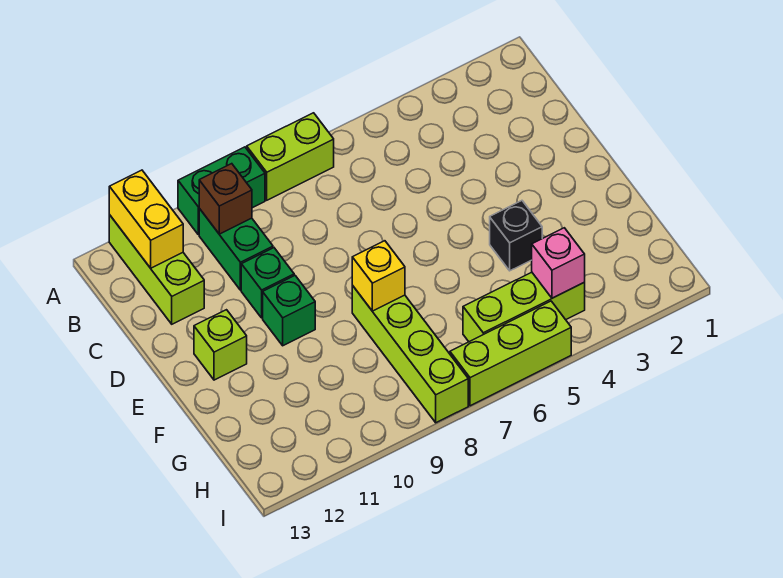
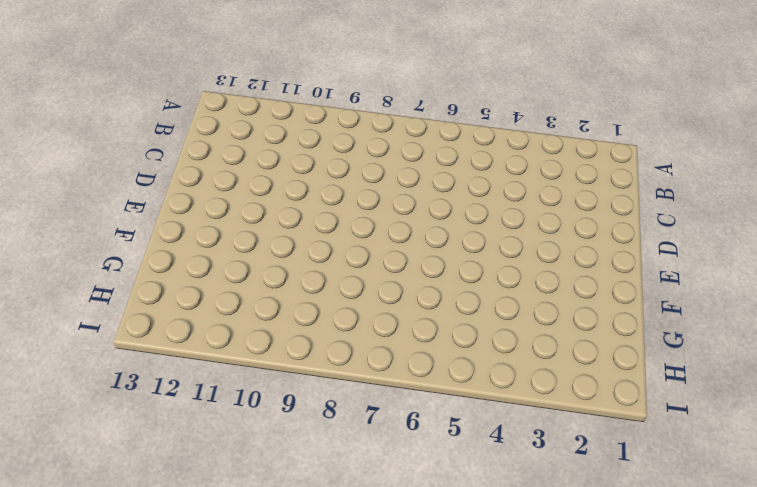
none -> lime 1x2 brick [247,113,334,200]
none -> green 1x2 brick [178,147,265,234]
none -> lime 1x3 brick [109,215,204,324]

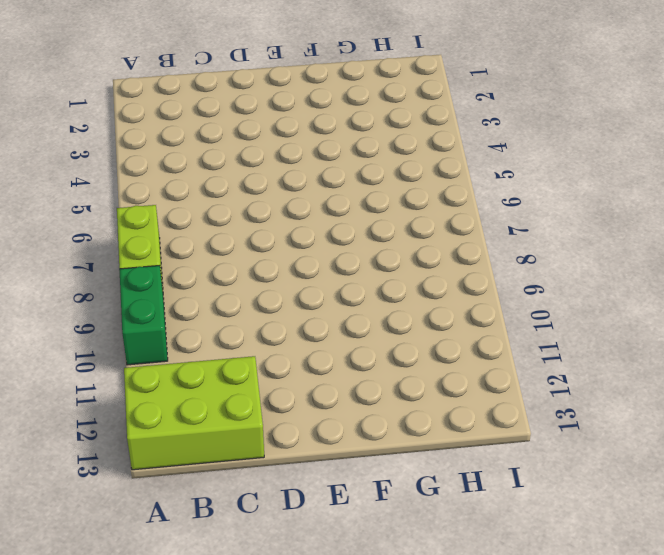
lime 2x3 brick [124,356,264,470] -> lime 1x3 brick [109,215,204,324]
none -> green 1x2 brick [199,209,273,290]
none -> green 1x1 brick [241,248,294,318]
none -> green 1x1 brick [263,275,315,346]

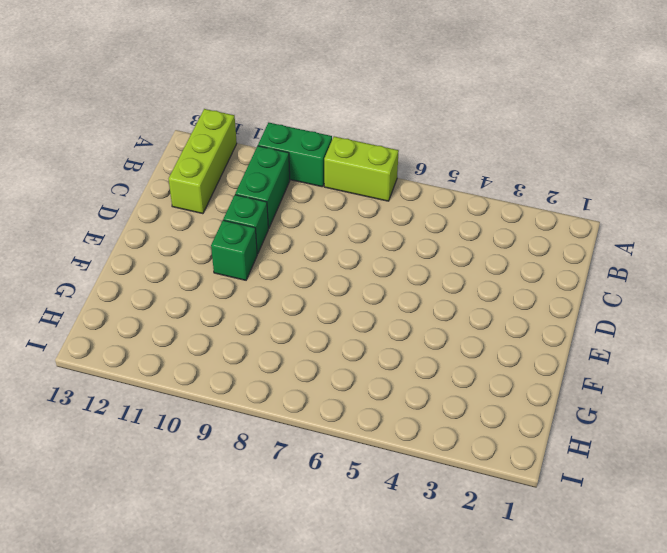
none -> lime 1x1 brick [194,310,247,380]
none -> black 1x1 brick [490,201,542,271]
none -> lime 1x4 brick [352,285,468,423]

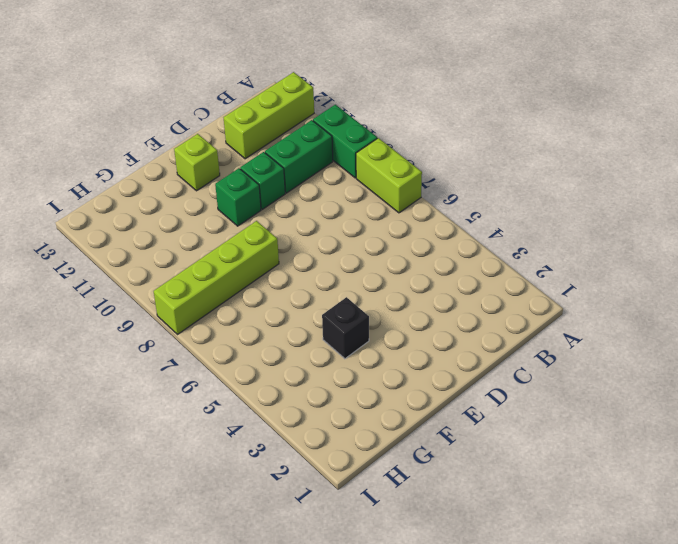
none -> lime 1x3 brick [463,272,585,342]
none -> lime 1x3 brick [450,301,571,406]
none -> yellow 1x2 brick [109,170,183,268]

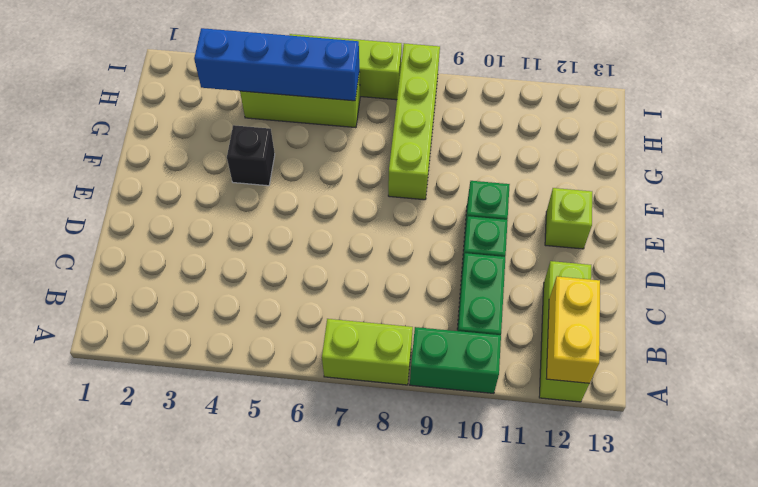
blue 1x4 brick [194,28,359,101] -> pink 1x1 brick [532,228,585,298]
none -> brown 1x1 brick [199,164,252,234]
none -> yellow 1x1 brick [352,241,405,311]

